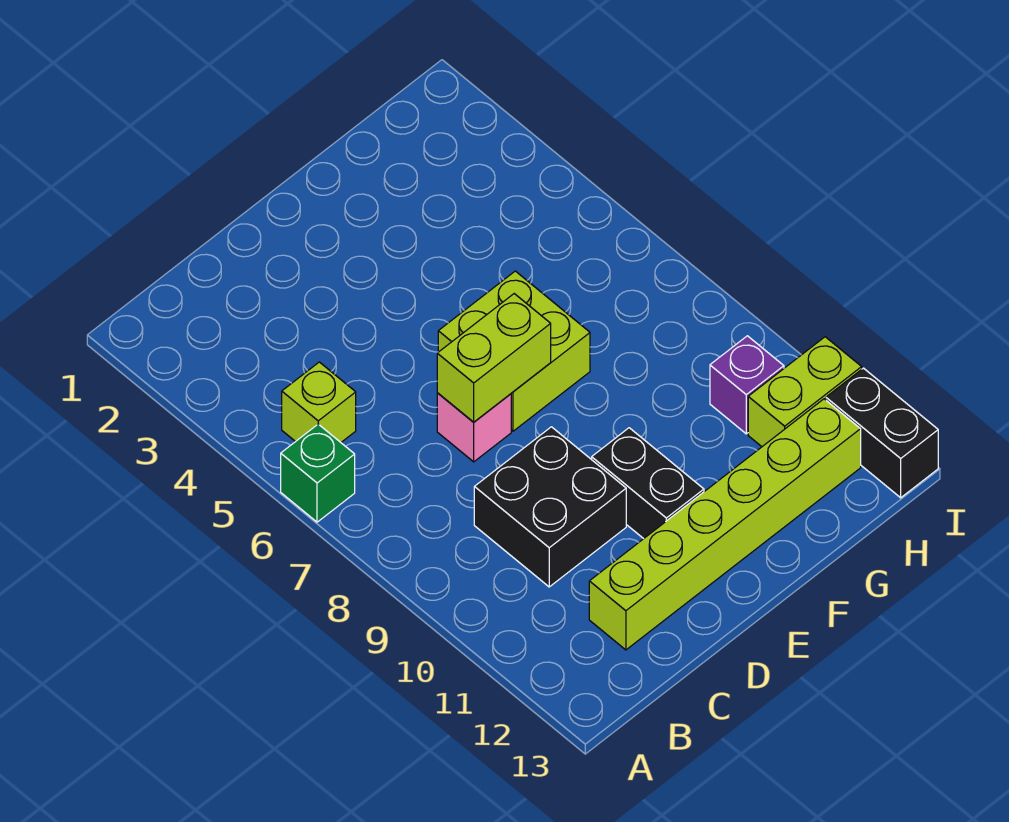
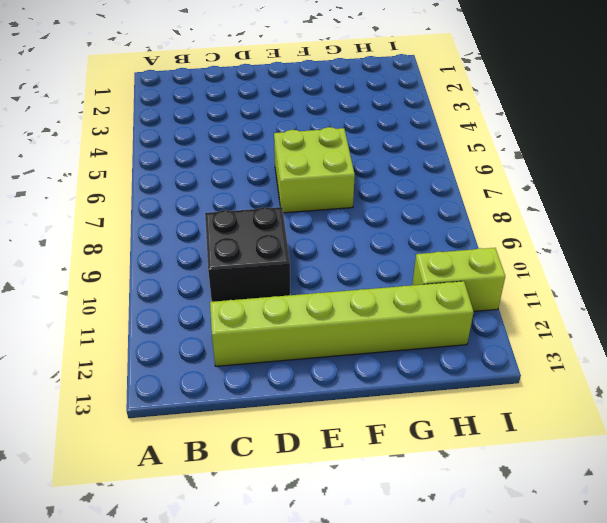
none -> green 1x1 brick [281,424,355,522]
none -> lime 1x1 brick [282,362,356,442]

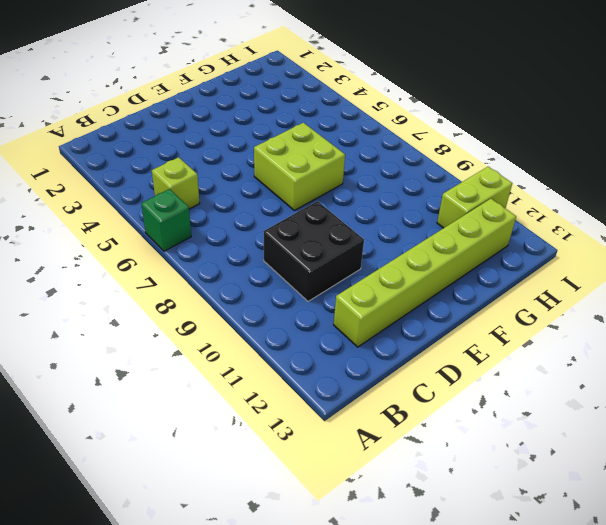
none -> pink 1x1 brick [437,393,511,462]
none -> black 1x2 brick [592,428,704,539]

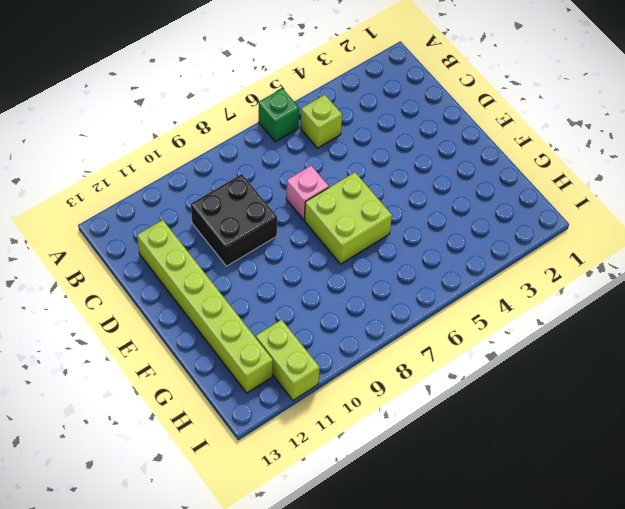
none -> black 1x2 brick [592,428,704,539]
none -> purple 1x1 brick [710,336,784,434]

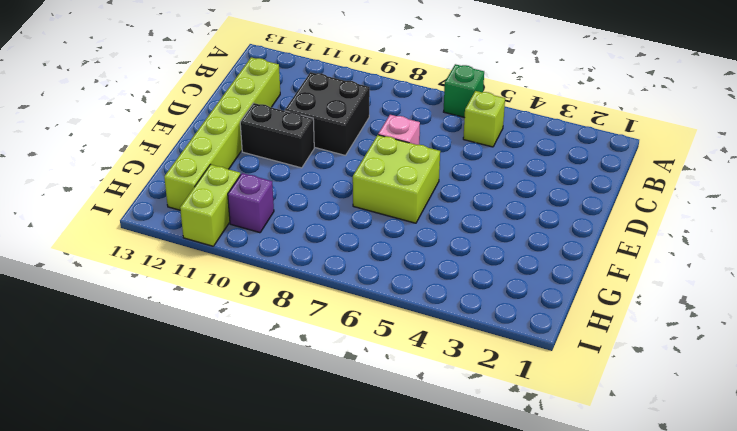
none -> black 1x2 brick [826,368,938,498]
none -> lime 1x2 brick [437,294,551,422]

